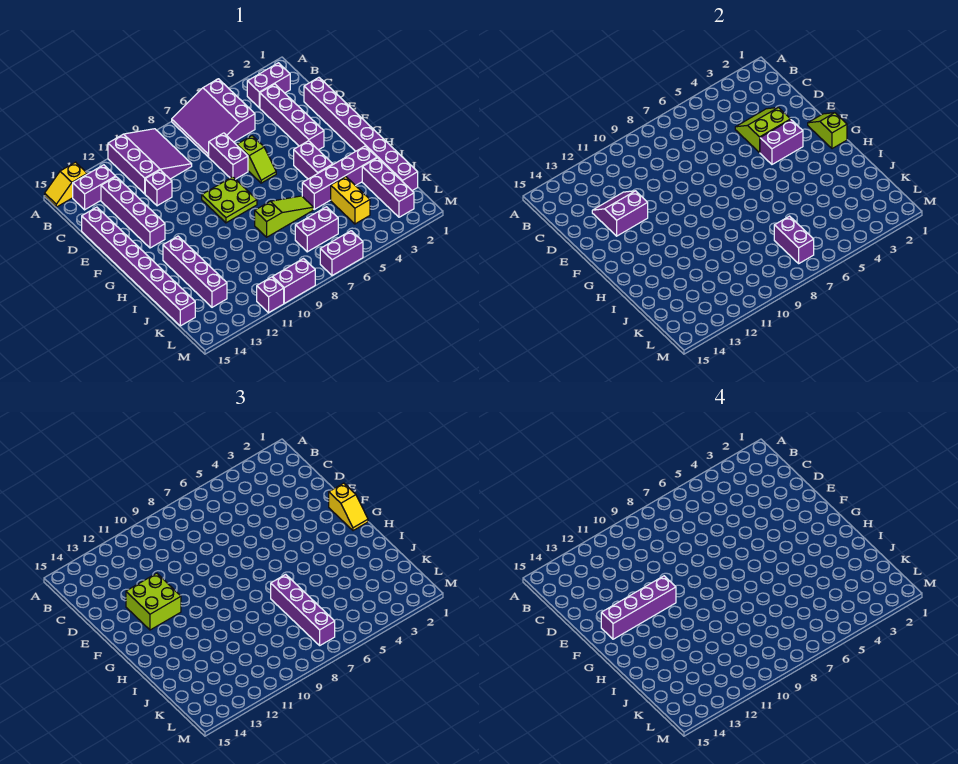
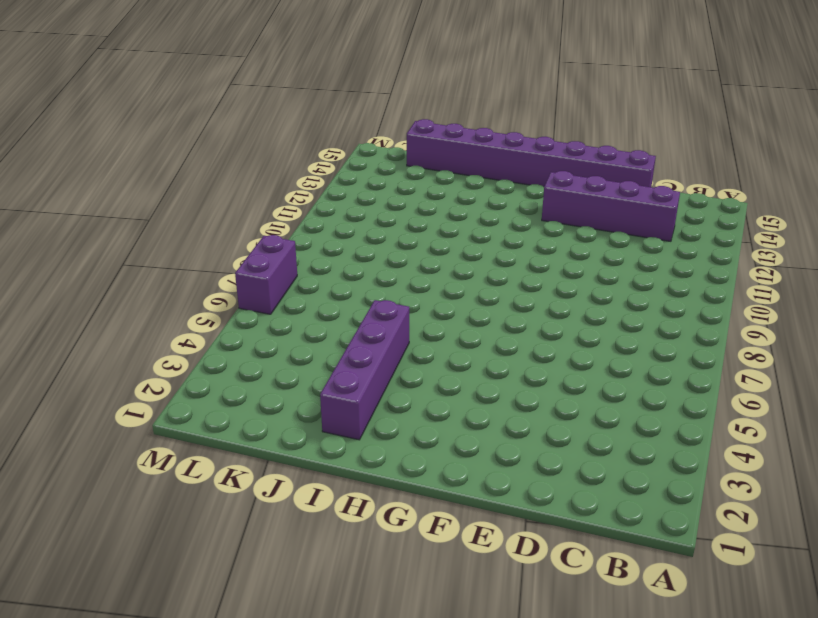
none -> purple 3x3 slope [172,79,255,157]
none -> purple 3x3 slope [108,129,192,194]
none -> yellow 1x2 slope [45,162,87,207]
none -> purple 1x2 brick [247,63,290,108]

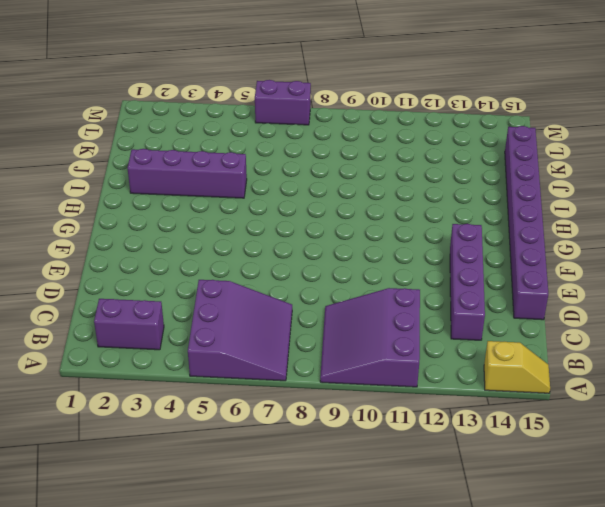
none -> purple 1x2 brick [73,165,116,210]
none -> purple 1x4 brick [260,84,324,150]
none -> purple 1x8 brick [304,78,418,191]
none -> purple 1x2 brick [209,133,248,179]

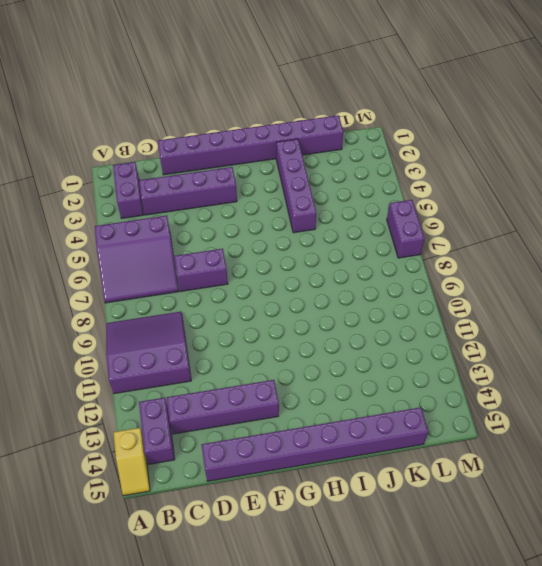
none -> purple 1x1 brick [145,170,172,206]
none -> lime 1x2 slope [237,136,276,183]
none -> lime 2x2 plate [202,177,257,223]
none -> purple 1x2 brick [294,141,333,179]

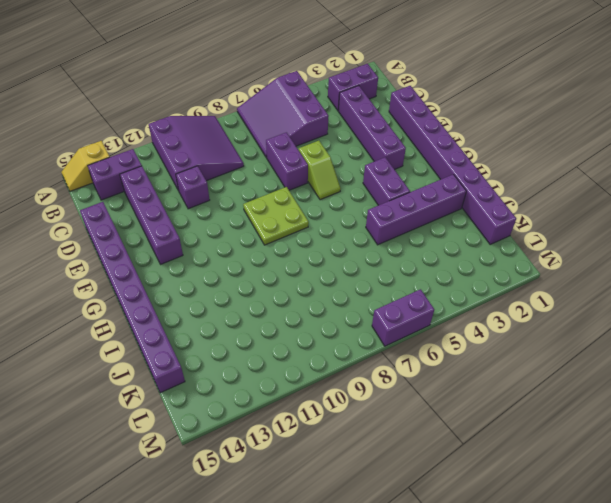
none -> purple 1x4 brick [163,236,227,307]
none -> lime 1x3 slope [255,196,313,237]
none -> purple 1x3 brick [362,158,414,217]
none -> yellow 1x2 brick [331,177,370,224]

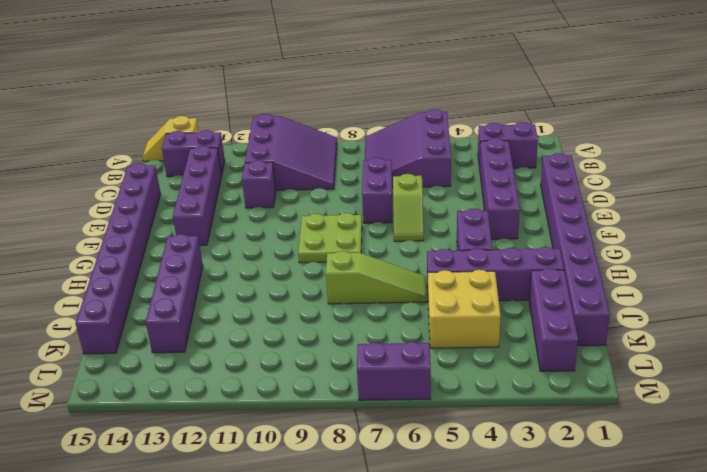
yellow 2x2 brick [428,270,501,348] -> yellow 1x2 brick [331,177,370,224]
none -> purple 1x2 brick [295,207,338,252]
none -> purple 1x2 brick [273,259,315,303]
none -> purple 1x1 brick [257,277,284,313]
none -> lime 2x2 slope [735,107,791,153]

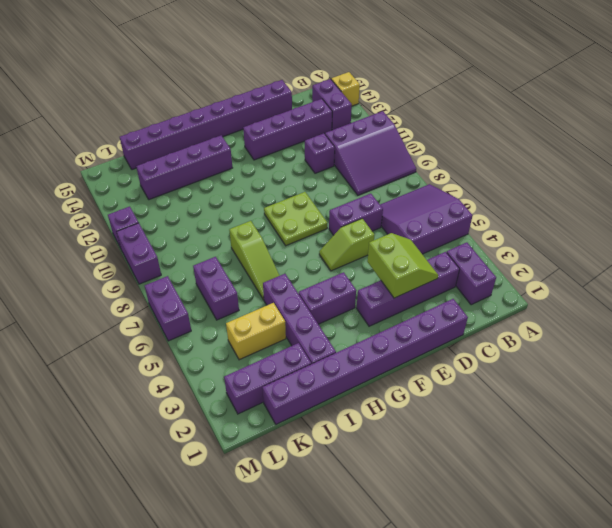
none -> purple 2x2 slope [592,191,648,236]
none -> lime 1x2 slope [808,113,847,149]
none -> purple 1x2 brick [760,120,803,164]
none -> purple 1x2 brick [774,216,814,263]

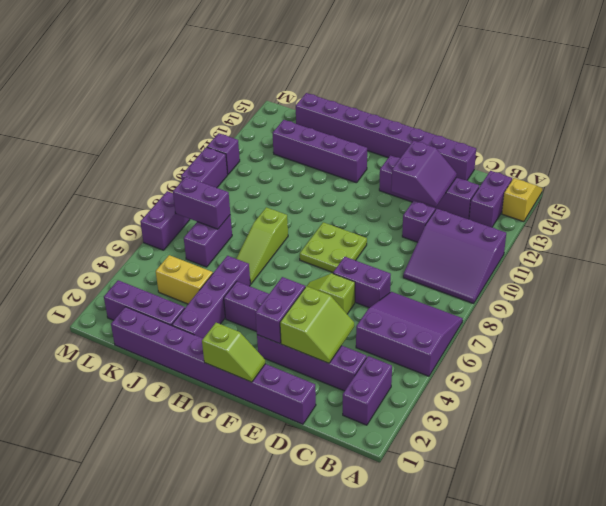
none -> lime 2x2 brick [126,573,181,630]
none -> yellow 1x2 slope [329,483,368,531]
none -> purple 1x4 brick [271,574,335,645]
none -> purple 1x4 brick [601,576,676,639]

